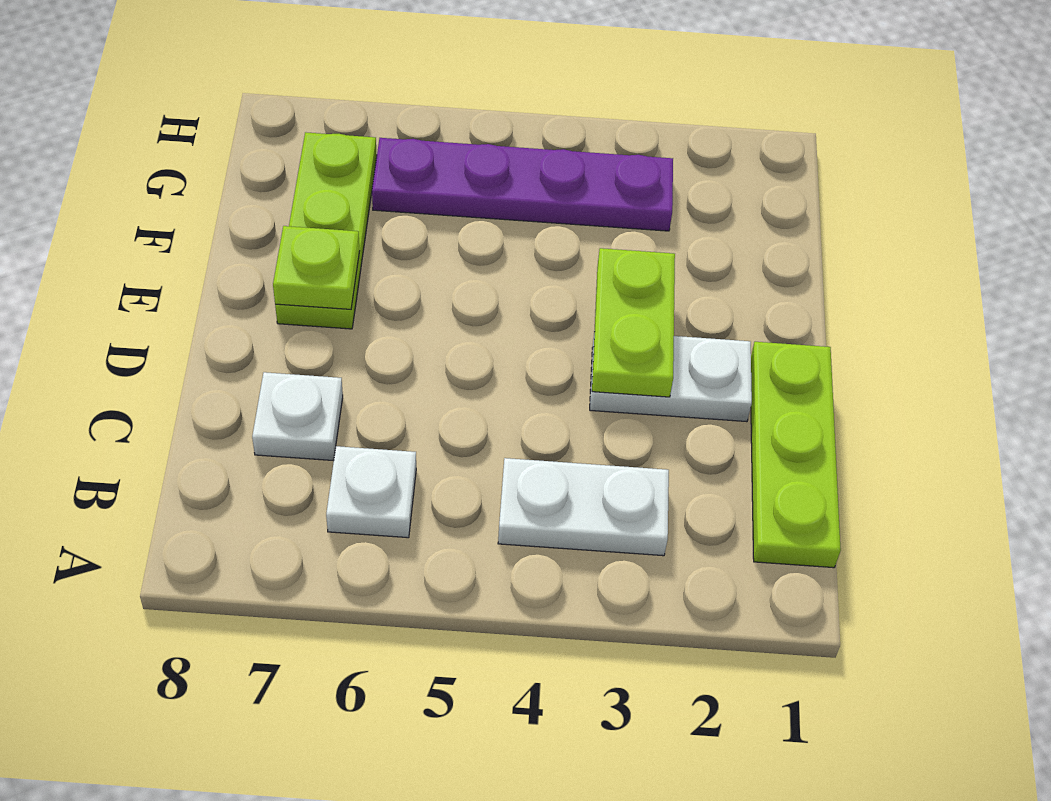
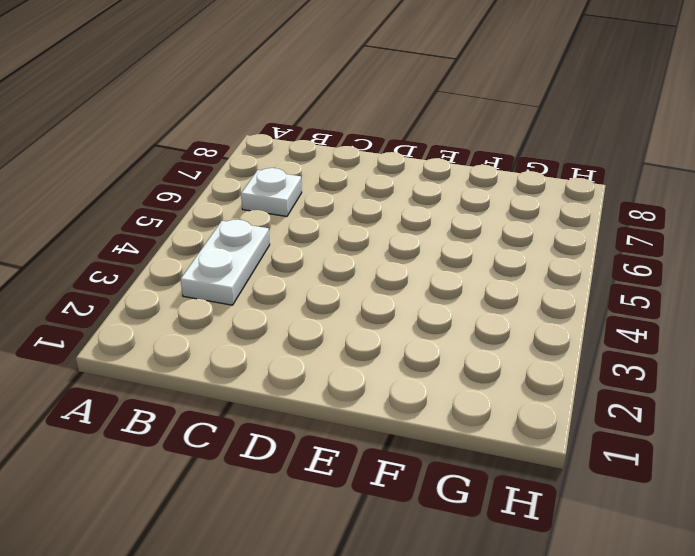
none -> lime 1x3 plate [751,342,841,568]
none -> white 1x1 plate [252,372,343,461]

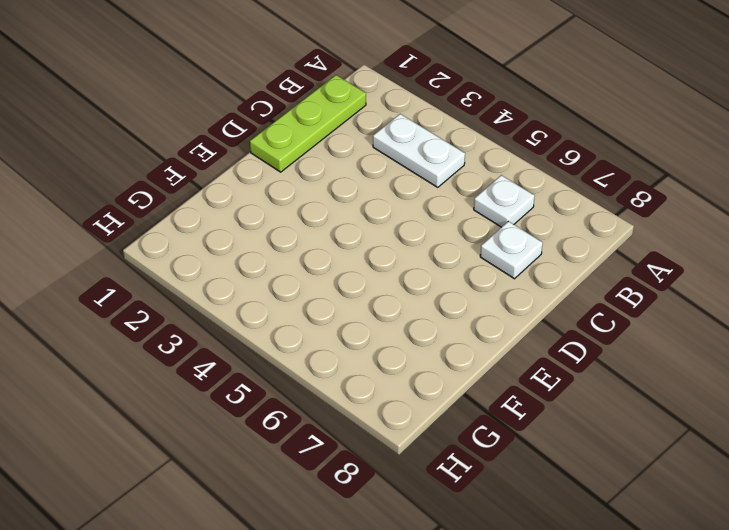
none -> white 1x2 plate [590,336,752,422]
none -> lime 1x3 plate [275,132,377,329]

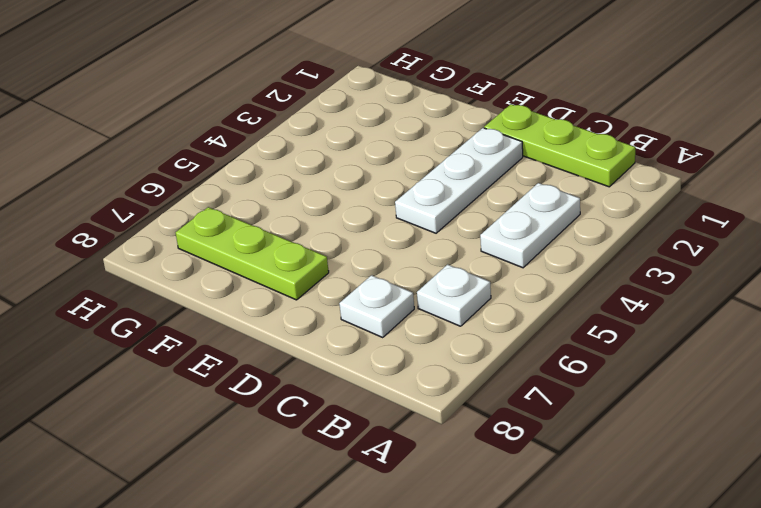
white 1x3 plate [395,128,523,233] -> white 1x2 plate [590,336,752,422]
none -> purple 1x4 plate [372,138,673,231]
none -> lime 1x2 plate [592,248,675,397]

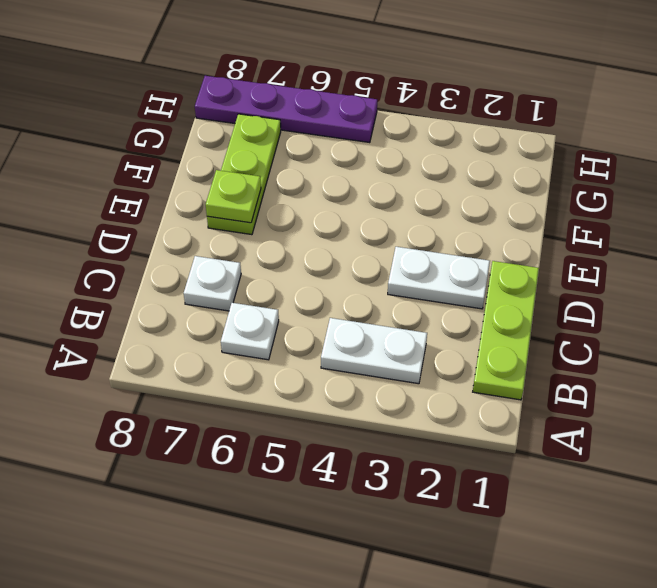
purple 1x4 plate [195,76,377,143] -> purple 1x4 plate moved to [372,138,673,231]
none -> lime 1x2 plate [592,248,675,397]

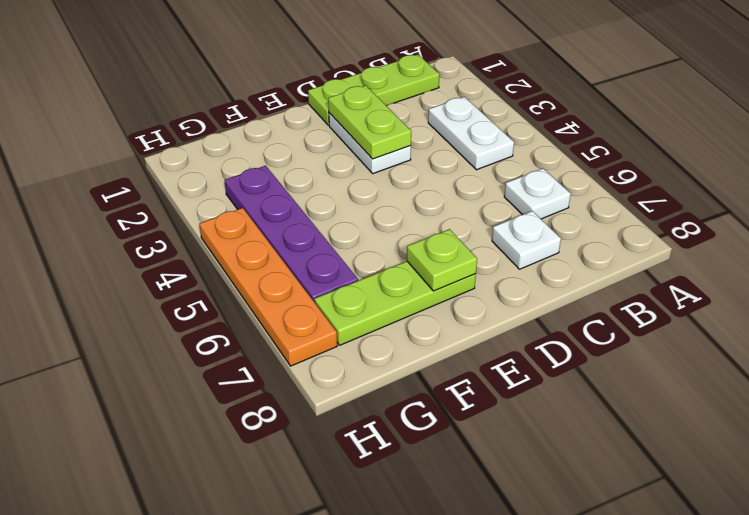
lime 1x2 plate [328,85,411,159] -> lime 1x2 plate turned to [592,248,675,397]
orange 1x4 plate [199,208,337,366] -> none

